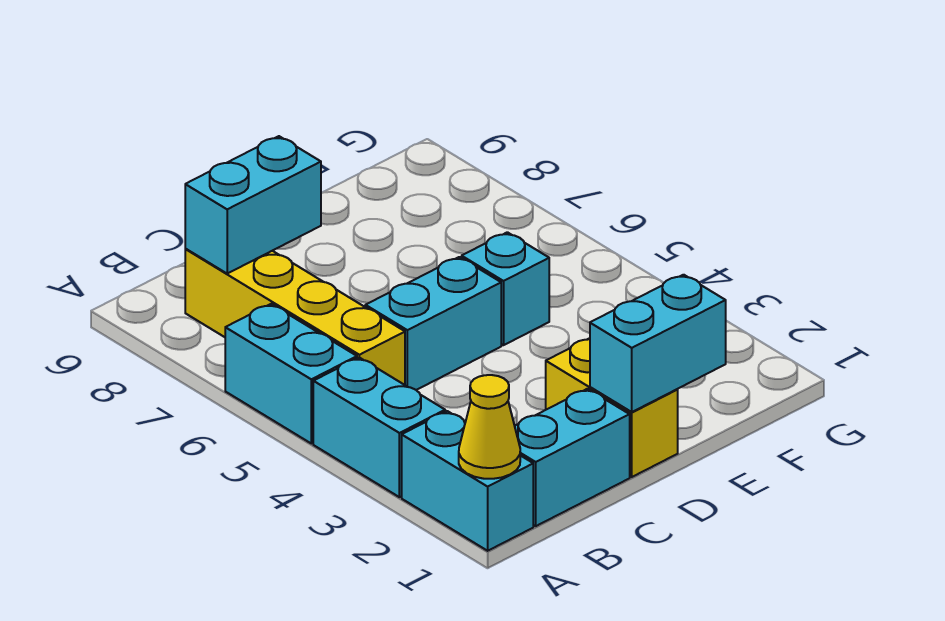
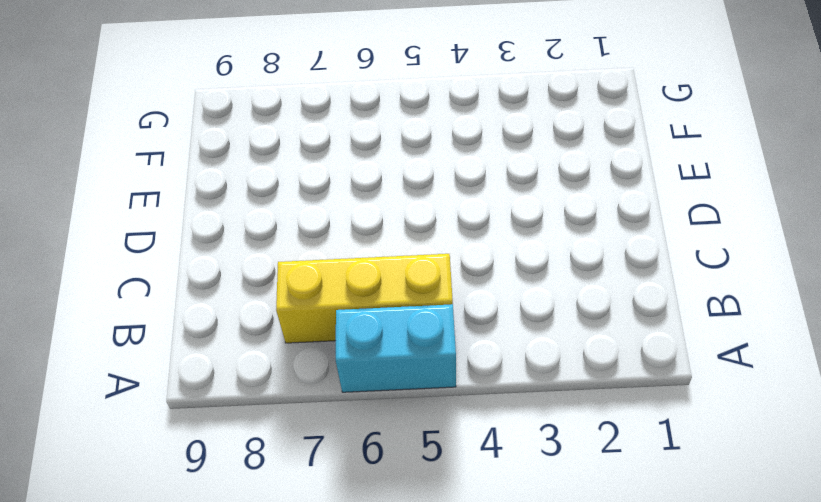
yellow 1x3 brick [276,254,453,343] -> yellow 1x4 brick [185,249,405,385]
none -> cyan 1x2 brick [402,411,533,551]
none -> cyan 1x2 brick [313,358,445,497]

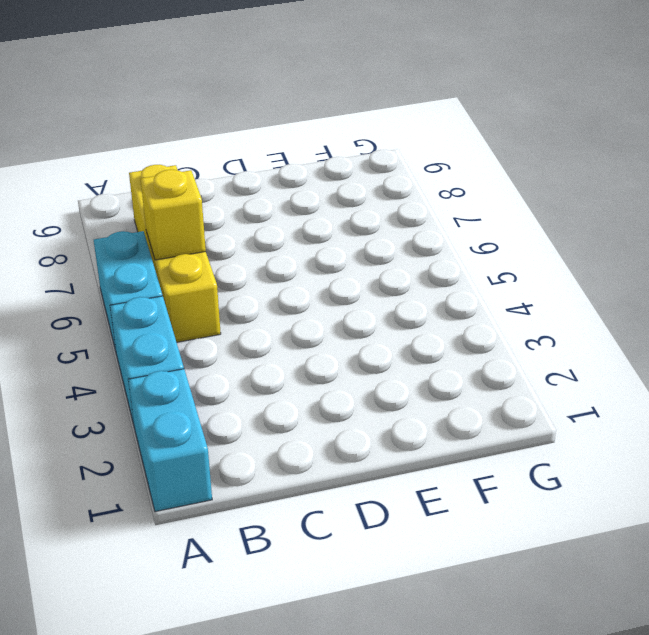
yellow 1x1 brick [141,170,206,260] -> none
none -> cyan 1x2 brick [515,389,630,526]
none -> cyan 1x2 brick [365,257,501,390]

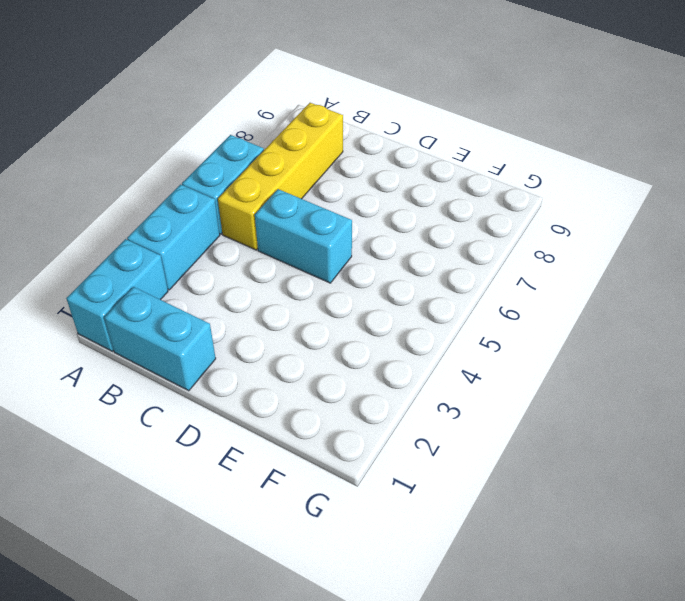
none -> yellow 1x2 brick [546,338,678,477]
none -> cyan 1x1 brick [462,232,549,345]

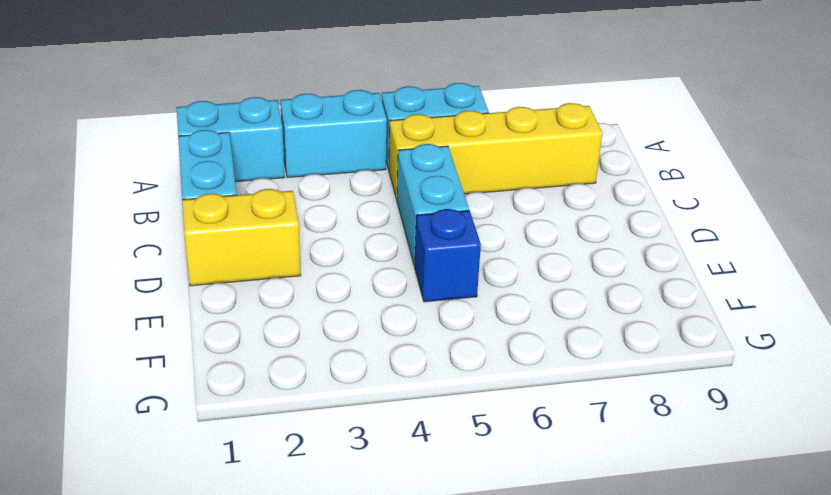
blue 1x1 brick [415,209,481,302] -> cyan 1x1 brick [462,232,549,345]
none -> yellow 1x1 cone [459,375,520,479]
none -> cyan 1x2 brick [185,136,321,273]

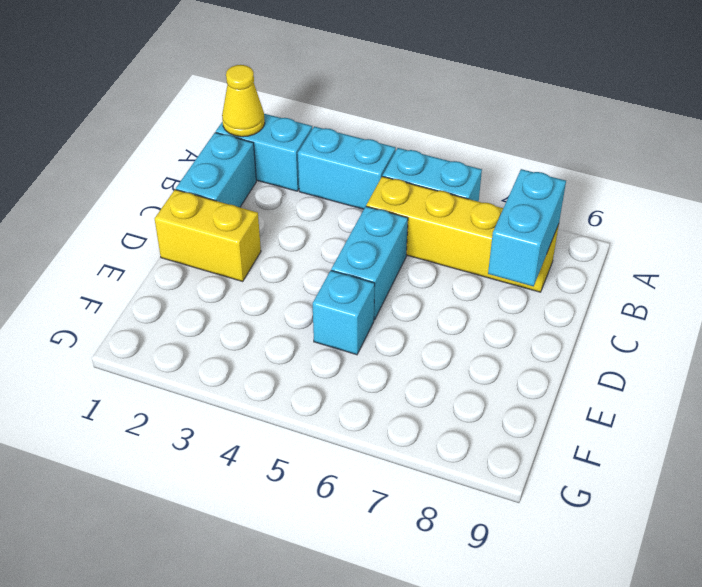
none -> cyan 1x2 brick [590,275,726,412]

